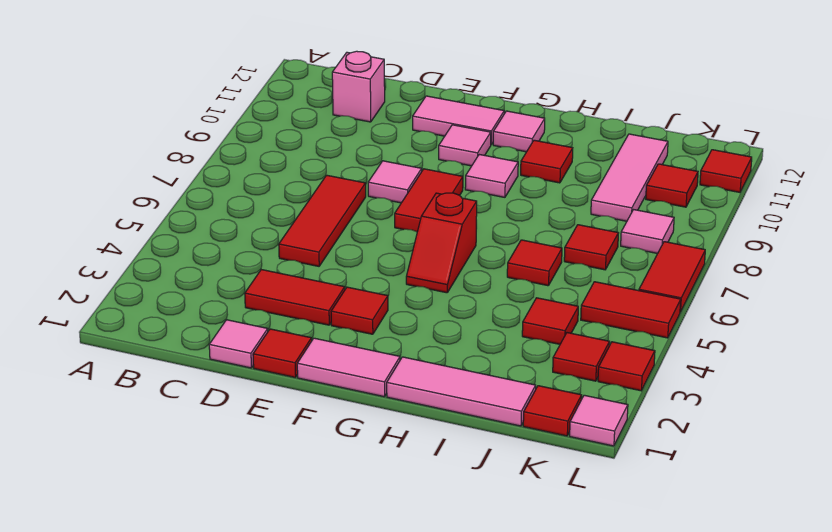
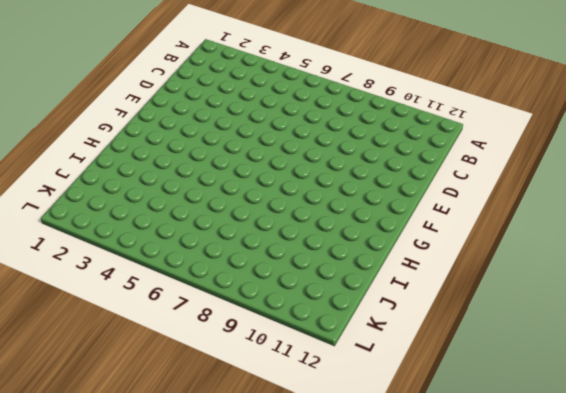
none -> pink 1x1 brick [332,51,385,122]
none -> pink 1x1 tile [209,320,268,368]
none -> red 1x2 tile [245,270,345,325]

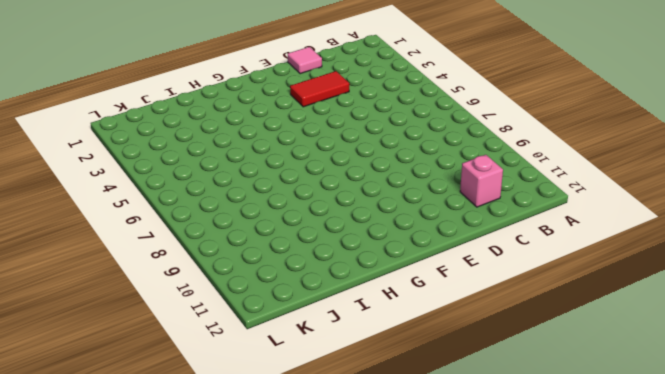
none -> red 1x3 tile [279,175,366,266]
none -> red 1x1 tile [253,329,312,378]
none -> pink 1x1 tile [368,161,422,203]

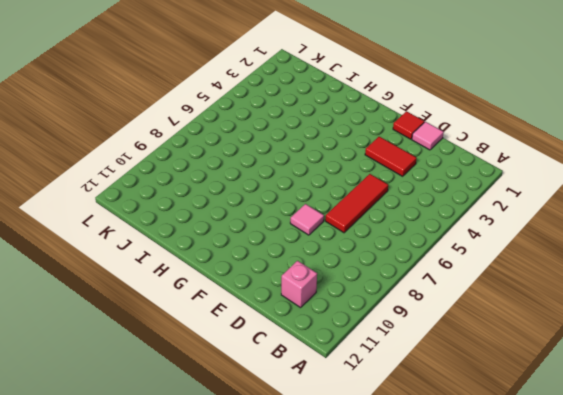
none -> pink 1x2 tile [413,96,504,144]
none -> pink 1x2 tile [297,338,400,397]
none -> red 1x1 tile [331,287,388,334]

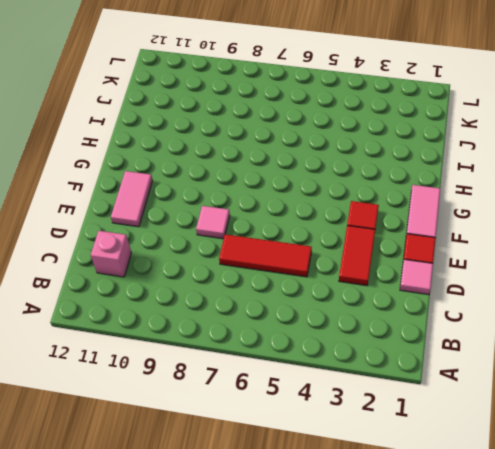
none -> red 1x2 tile [395,169,463,232]
none -> pink 1x1 tile [439,125,491,166]
none -> red 1x2 slope [406,193,477,293]

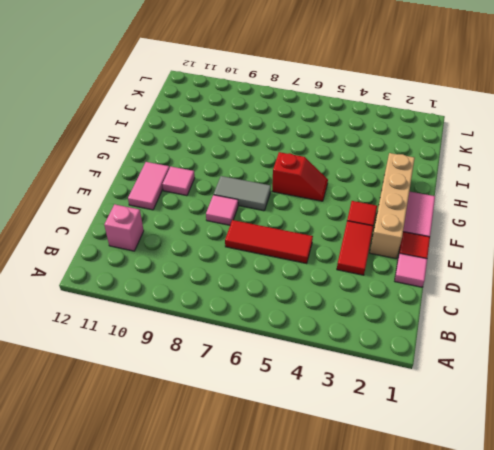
tan 1x4 brick [370,153,415,259] -> none
grey 1x2 tile [214,176,271,211] -> red 1x2 tile [395,169,463,232]
none -> pink 1x1 tile [465,154,518,197]
none -> pink 1x1 tile [493,111,545,152]
none -> pink 1x3 tile [387,357,536,426]

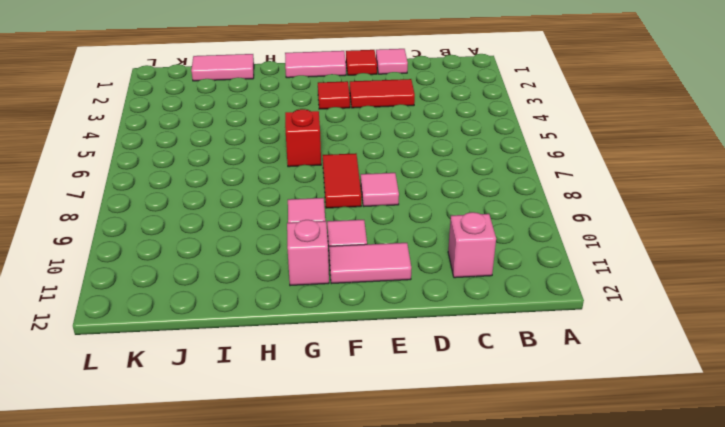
pink 1x1 brick [287,220,329,286] -> pink 1x1 tile [493,111,545,152]
pink 1x2 tile [191,54,254,81] -> pink 1x3 tile [387,357,536,426]
none -> red 1x3 tile [279,175,366,266]
none -> red 1x1 tile [521,140,573,183]
none -> red 1x1 tile [507,240,562,286]

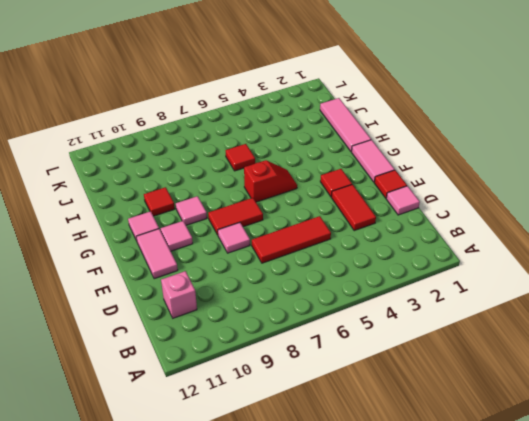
none -> red 1x1 tile [522,298,578,344]
none -> red 1x1 tile [564,225,618,270]
none -> pink 1x3 tile [591,134,668,221]

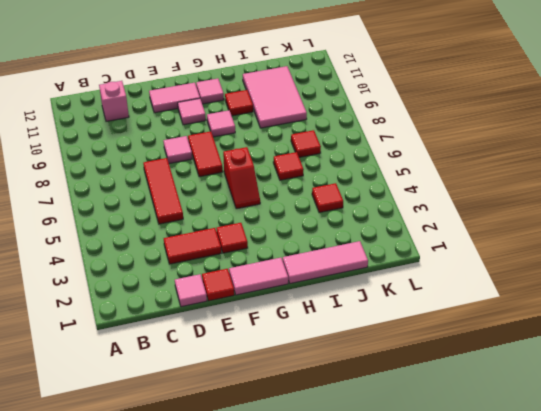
pink 2x3 tile [243,66,307,128] -> pink 1x3 tile [591,134,668,221]
none -> red 1x1 tile [523,386,582,436]
none -> red 1x1 tile [553,333,610,381]
none -> red 1x2 tile [581,282,681,338]

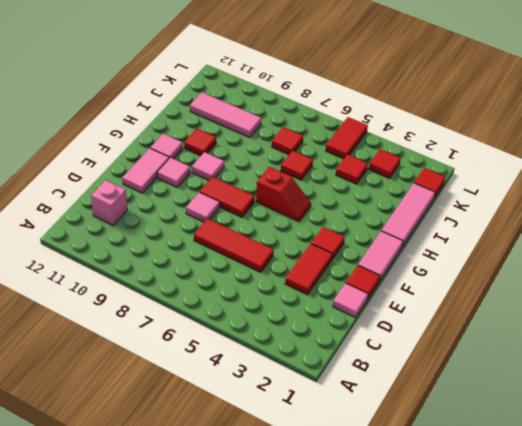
none -> pink 1x1 tile [621,210,674,254]
none -> red 1x1 tile [646,164,698,207]
none -> pink 1x1 tile [570,395,628,446]

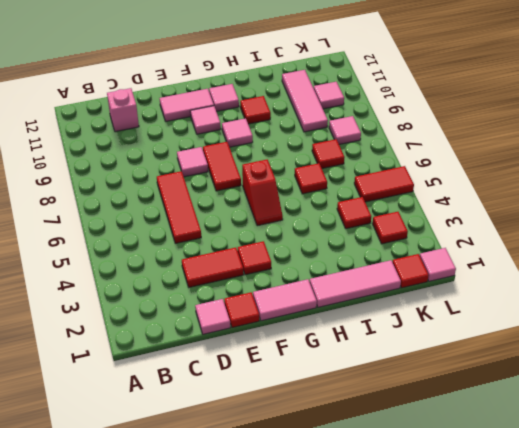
pink 1x1 tile [314,82,344,109] -> red 1x1 tile [646,164,698,207]
none -> red 1x1 tile [598,342,655,391]
none -> red 1x2 tile [639,242,705,312]
none -> red 1x1 tile [700,150,752,192]

